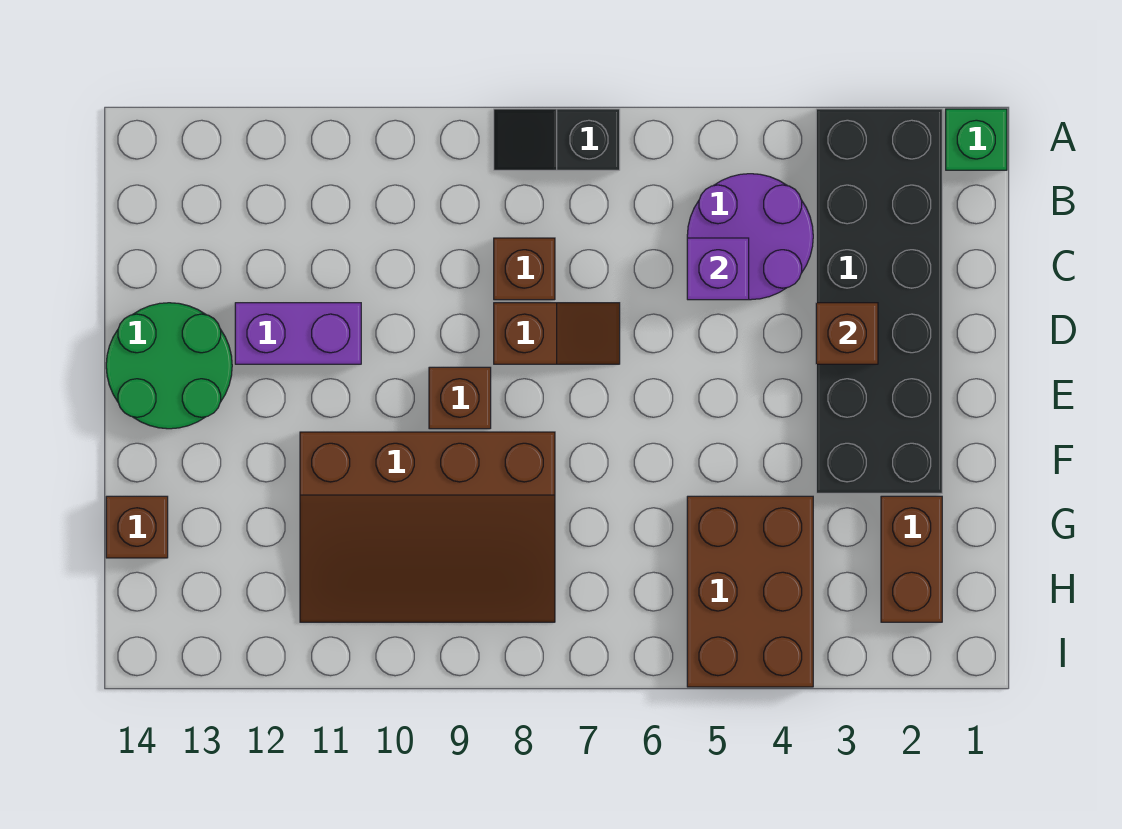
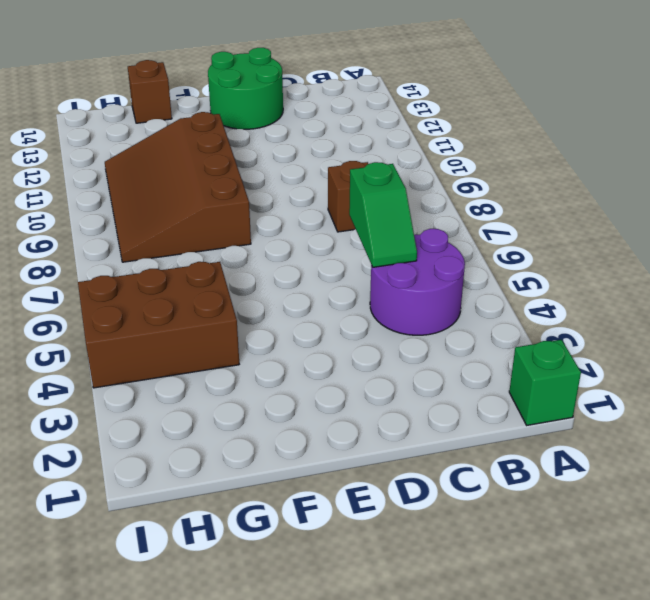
green 1x2 slope [349,162,417,267] -> purple 1x1 brick [687,238,749,300]
none -> black 2x6 brick [816,109,942,493]
none -> black 1x2 slope [494,109,620,170]
none -> brown 1x2 slope [494,303,620,364]

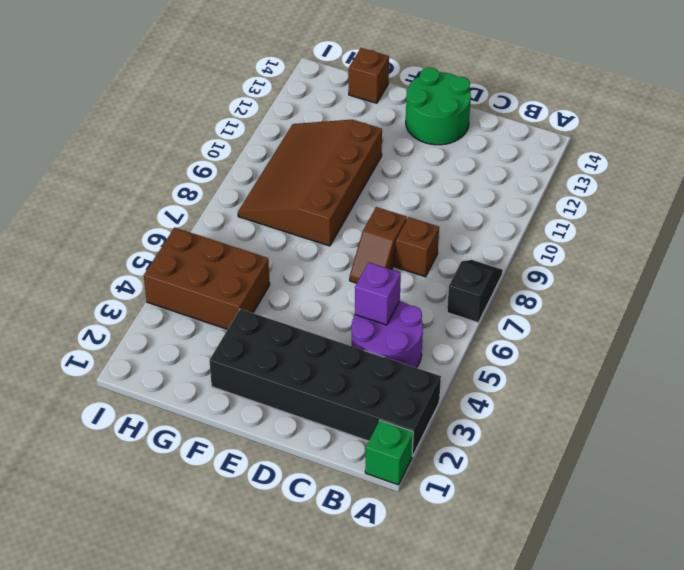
none -> purple 1x2 brick [235,303,361,364]
none -> brown 1x1 brick [429,367,491,429]
none -> brown 1x2 brick [881,496,942,622]

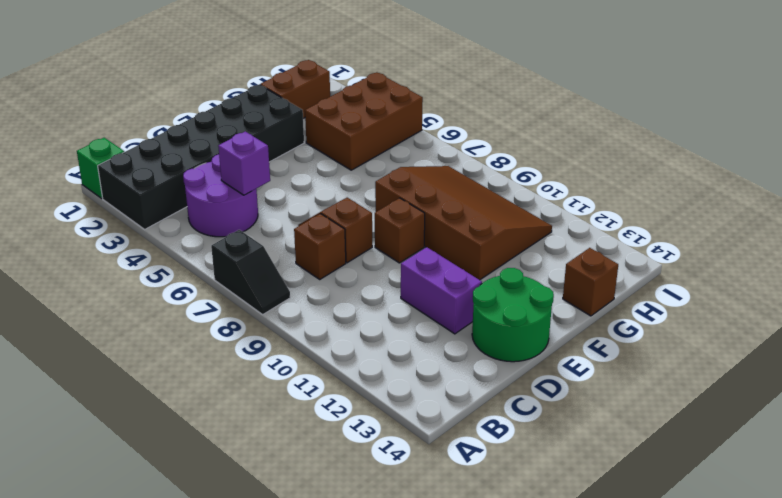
none -> brown 1x1 brick [816,303,878,364]

